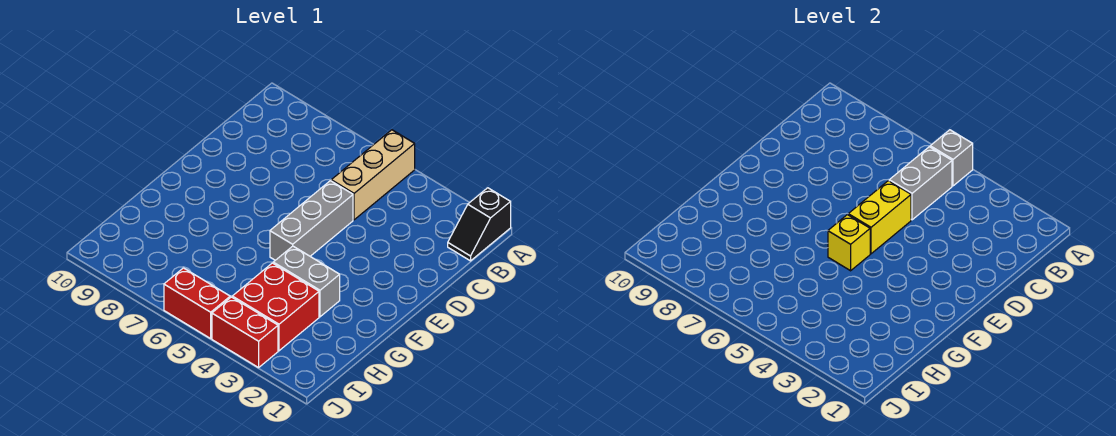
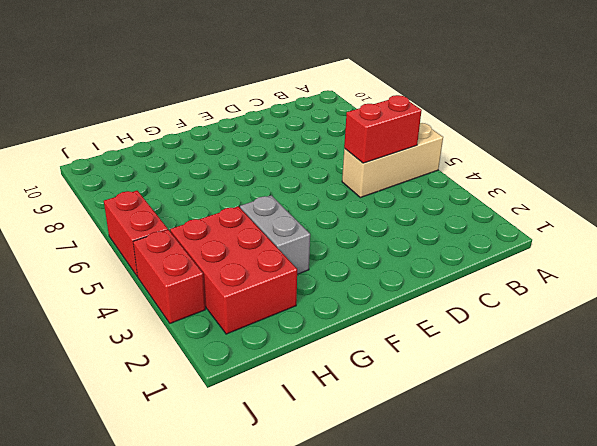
red 1x2 brick [344,95,422,163] -> grey 1x2 brick [889,147,952,220]
red 2x3 brick [170,206,297,334] -> red 2x2 brick [232,263,319,351]
none -> black 1x2 slope [448,188,511,261]
none -> grey 1x3 brick [270,181,353,260]

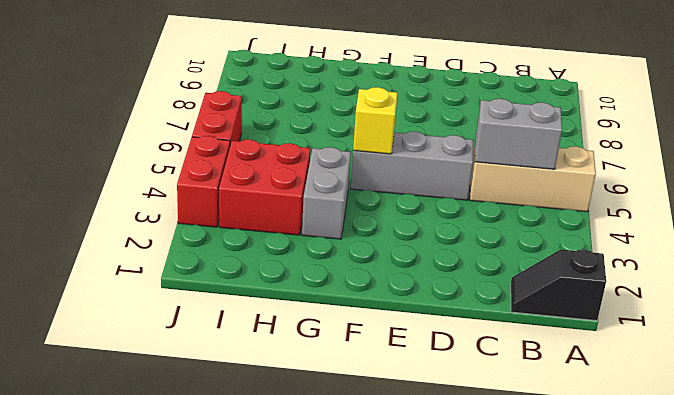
none -> grey 1x1 brick [930,130,973,186]
none -> yellow 1x2 brick [848,181,911,254]

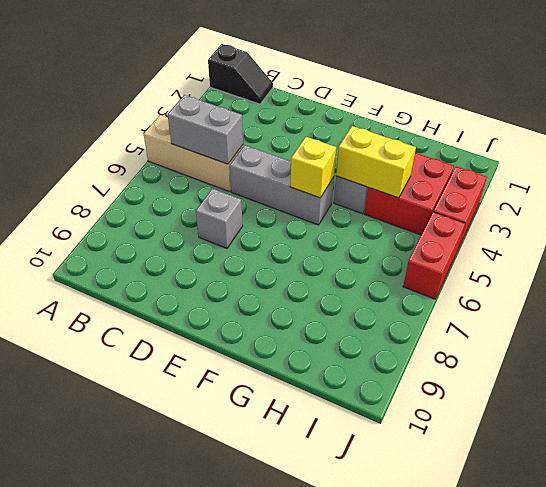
grey 1x1 brick [196,189,243,248] -> grey 1x1 brick moved to [930,130,973,186]
yellow 1x2 brick [336,126,416,198] -> yellow 1x2 brick moved to [848,181,911,254]

